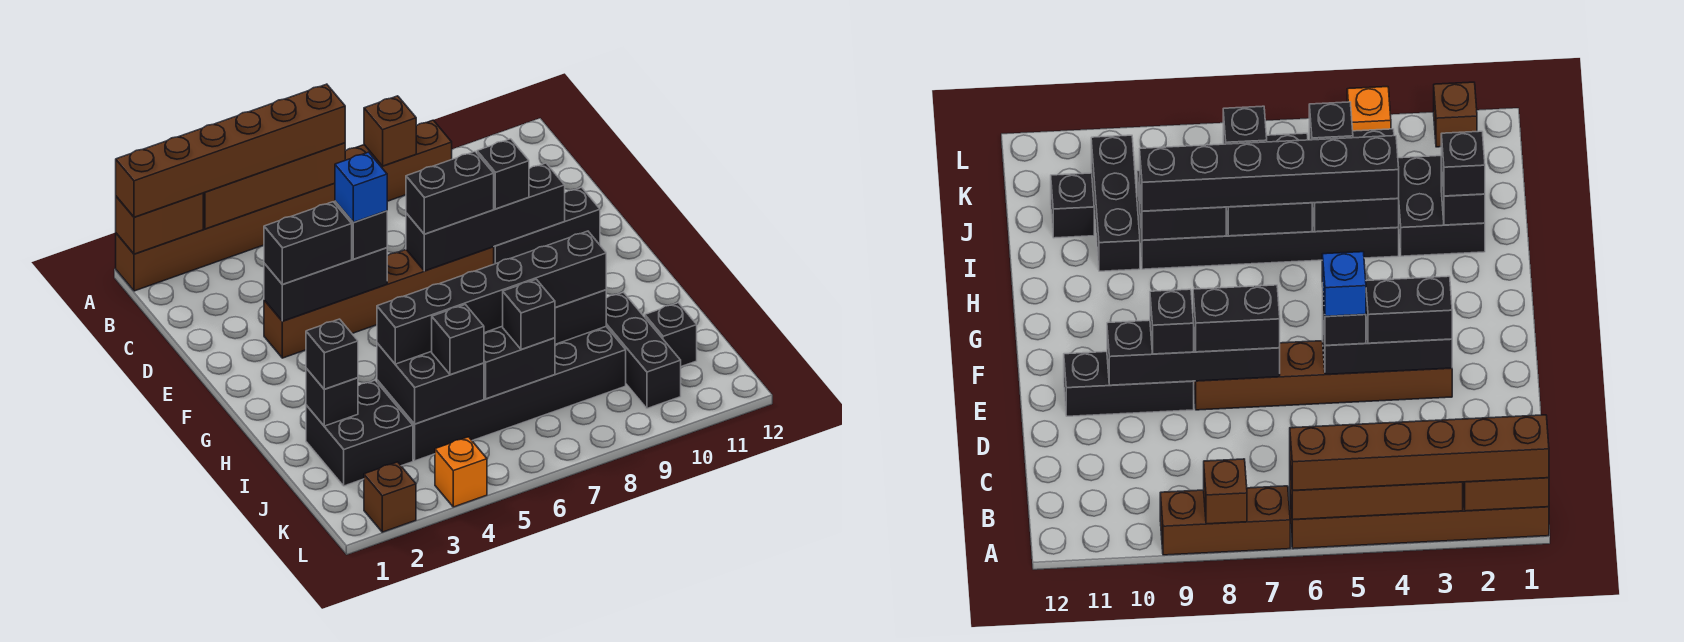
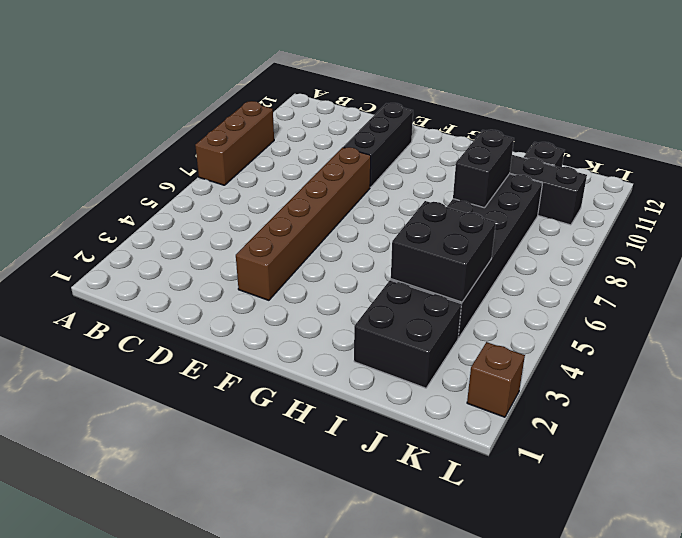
none -> brown 1x6 brick [116,183,335,291]
none -> orange 1x1 brick [435,437,487,507]
none -> brown 1x2 brick [116,193,203,254]

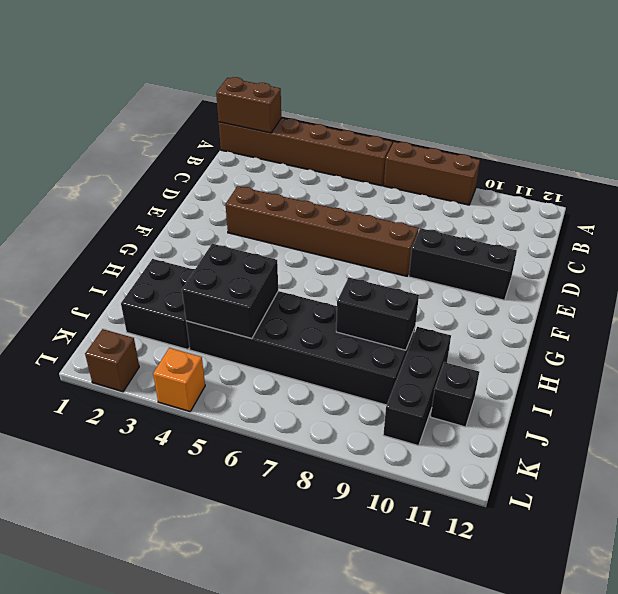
none -> brown 1x4 brick [203,143,345,229]
none -> brown 1x1 brick [364,96,416,166]
none -> black 1x3 brick [264,248,387,321]

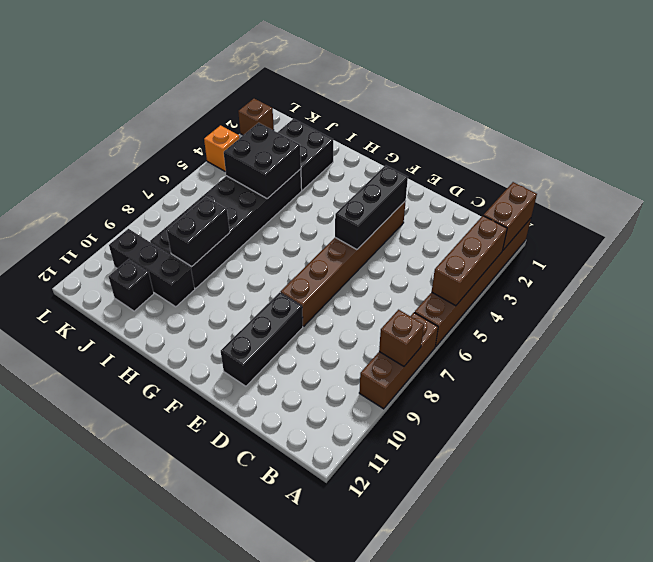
brown 1x3 brick [432,216,507,306] -> brown 1x4 brick [203,143,345,229]
none -> black 1x4 brick [406,163,565,271]
none -> black 1x1 brick [306,368,358,426]
none -> black 2x2 brick [484,326,555,399]

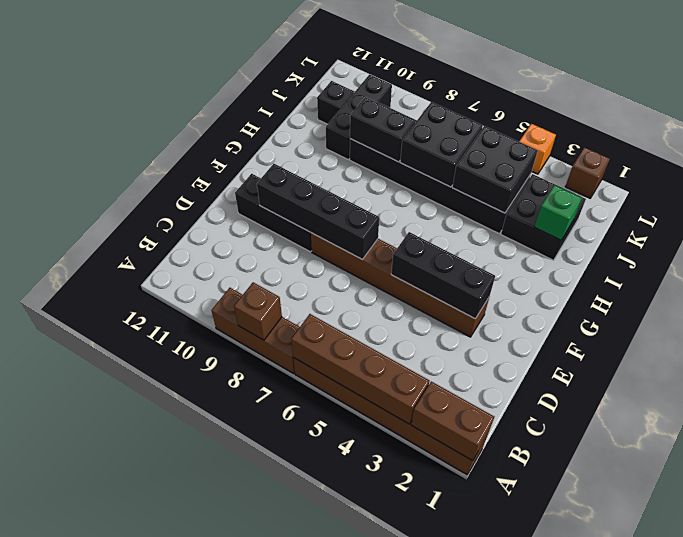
green 1x1 brick [535,185,582,240] -> black 1x1 brick [306,368,358,426]
none -> brown 1x6 brick [116,84,345,217]
none -> black 1x2 brick [264,202,352,285]
none -> black 1x1 brick [335,201,387,259]

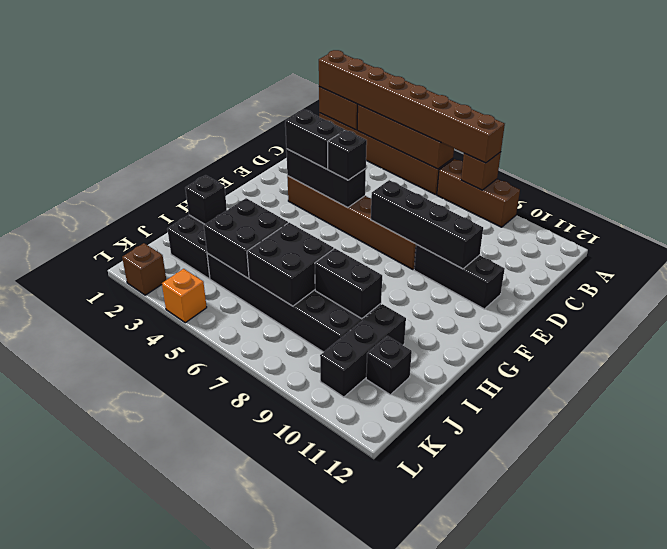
brown 1x8 brick [319,50,505,163] -> brown 1x6 brick [116,84,345,217]
none -> black 1x2 brick [406,152,494,234]
none -> black 1x1 brick [477,139,529,209]
none -> black 1x1 brick [306,319,358,389]

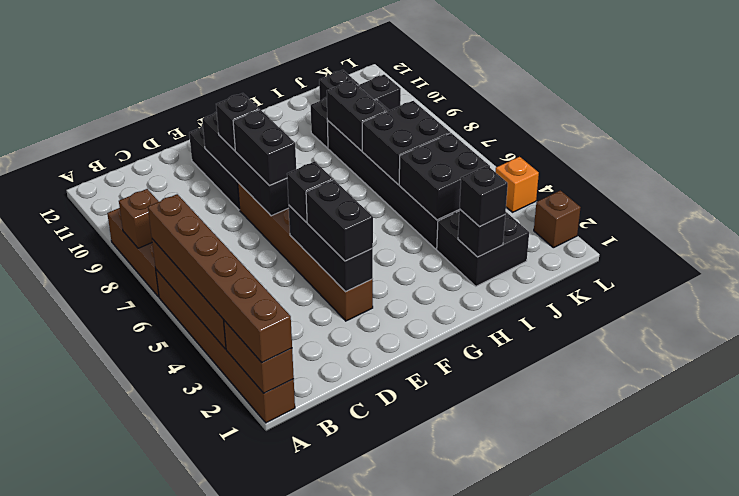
none -> black 1x6 brick [377,231,606,364]
none -> black 1x1 brick [432,304,484,375]
none -> black 1x1 brick [503,279,555,349]

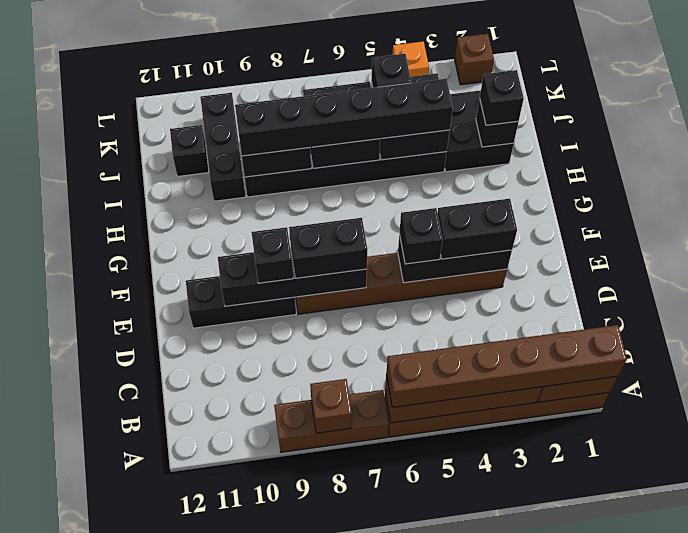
none -> black 1x1 brick [503,279,555,349]
none -> blue 1x1 brick [335,152,387,223]

